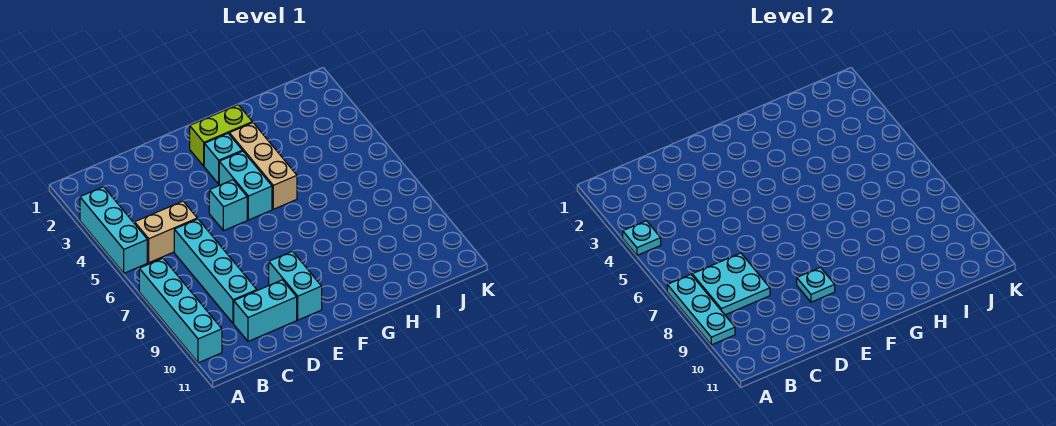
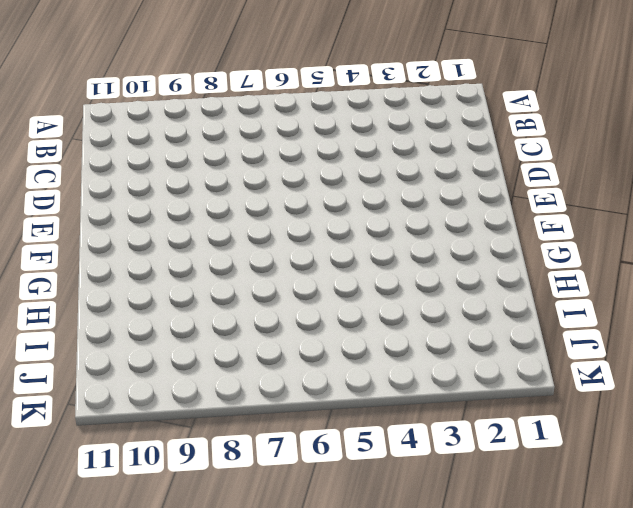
none -> cyan 1x3 brick [80,187,147,273]
none -> cyan 1x4 brick [139,258,222,363]
none -> tan 1x2 brick [135,201,197,263]

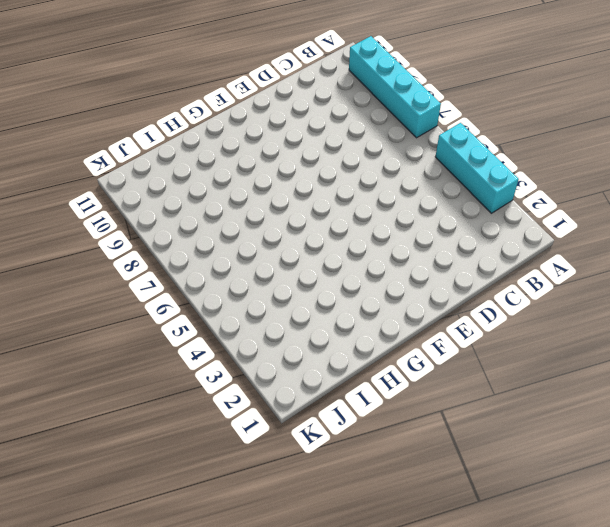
none -> tan 1x2 brick [135,201,197,263]
none -> cyan 1x4 brick [174,219,257,324]
none -> cyan 1x2 brick [234,280,297,341]

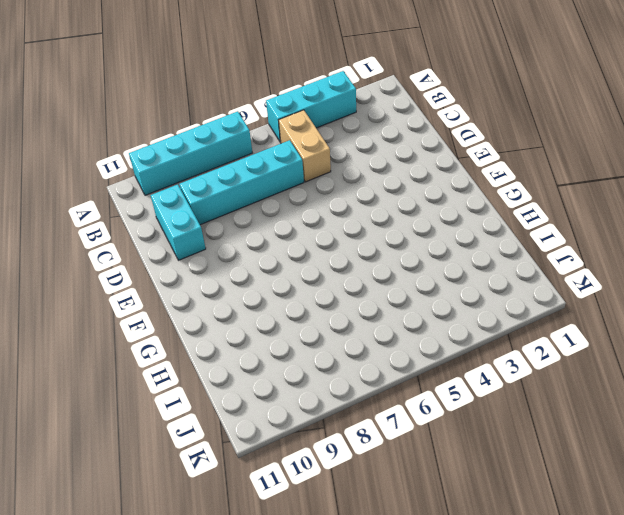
none -> cyan 1x1 brick [209,180,247,231]
none -> cyan 1x2 brick [269,251,322,320]
none -> lime 1x2 brick [190,105,252,166]

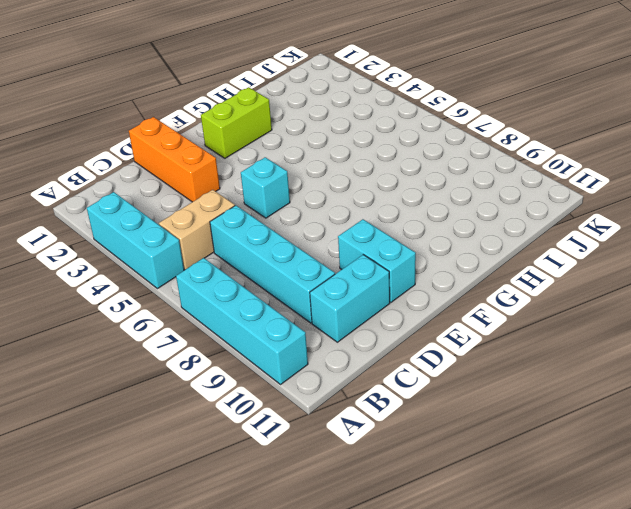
orange 1x3 brick [129,117,220,202] -> none
none -> cyan 1x1 brick [204,133,242,184]
none -> cyan 1x2 brick [219,151,272,220]
none -> tan 1x3 brick [229,123,297,209]

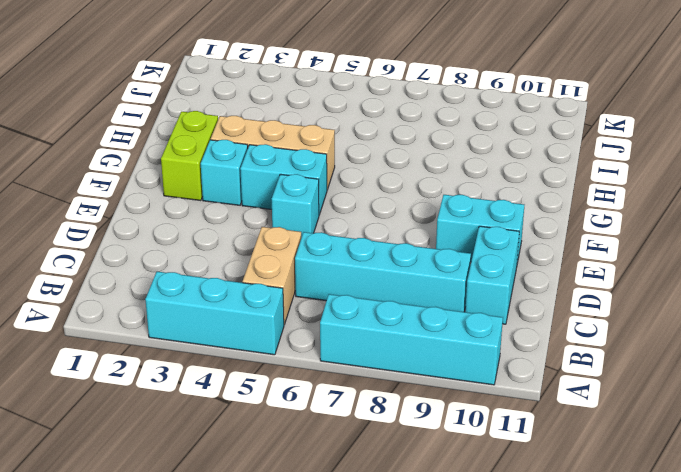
none -> cyan 1x1 plate [623,221,661,255]
none -> cyan 1x3 plate [667,275,735,345]
none -> cyan 2x2 plate [692,253,770,315]

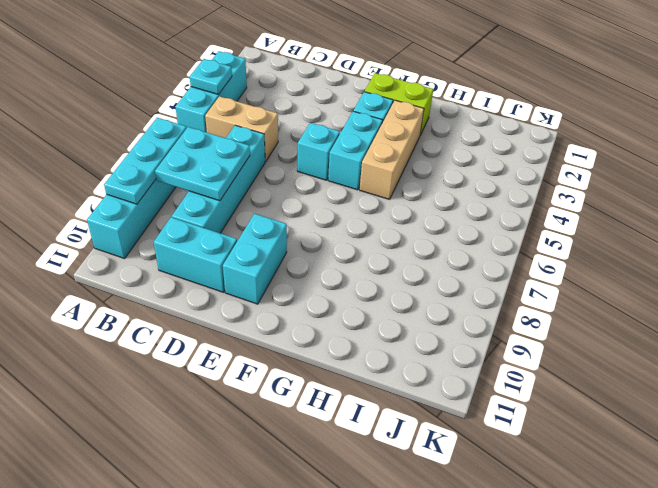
none -> cyan 1x1 plate [797,268,835,302]

